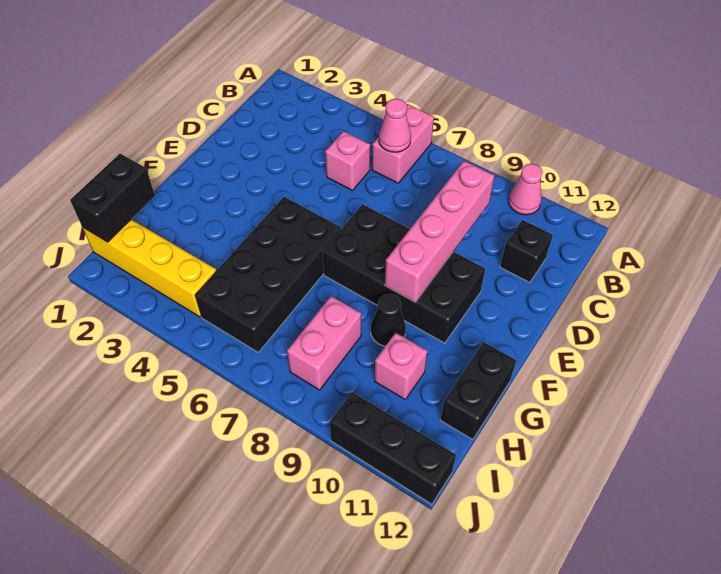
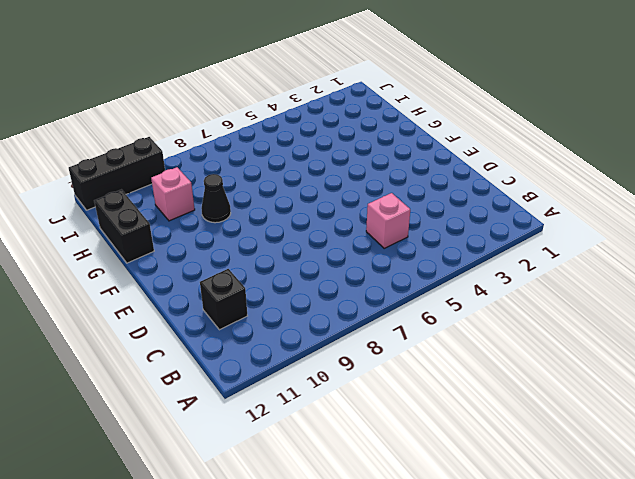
none -> pink 1x2 brick [372,104,434,183]
none -> pink 1x1 cone [508,164,543,215]
none -> black 2x4 brick [323,204,485,343]

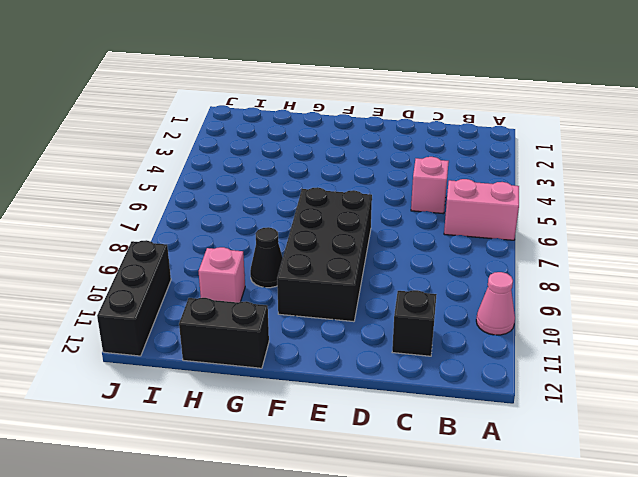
none -> black 2x4 brick [195,197,341,352]
none -> pink 1x2 brick [287,296,361,390]
none -> yellow 1x4 brick [82,220,216,317]

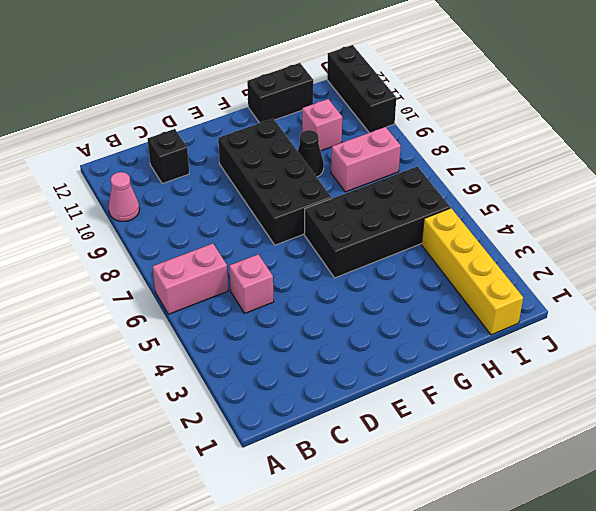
none -> pink 1x1 cone [379,99,411,152]
none -> pink 1x4 brick [385,161,495,302]
none -> black 1x2 brick [70,154,155,242]

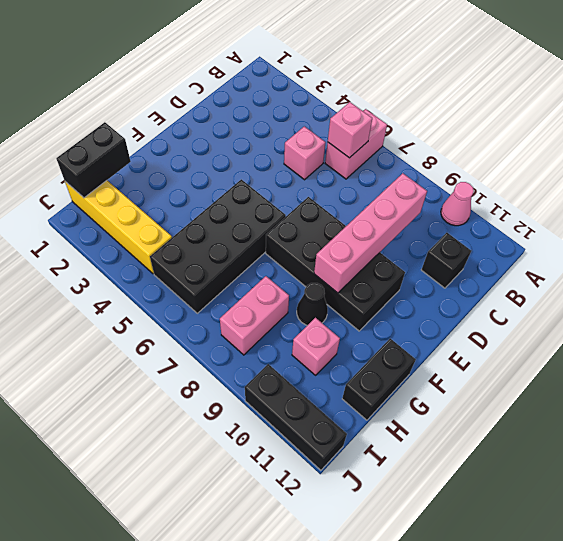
pink 1x1 brick [328,102,372,158] -> pink 1x1 cone [379,99,411,152]

